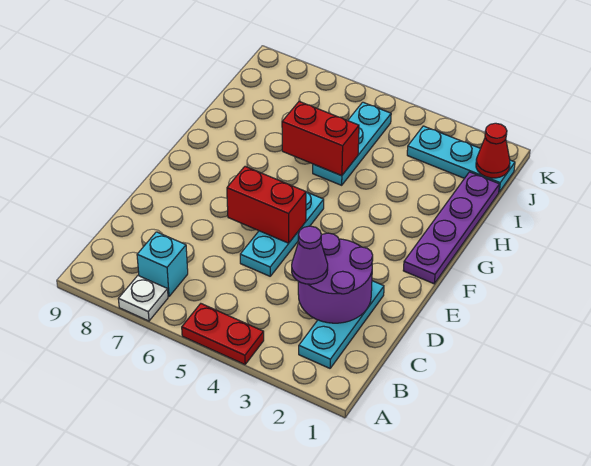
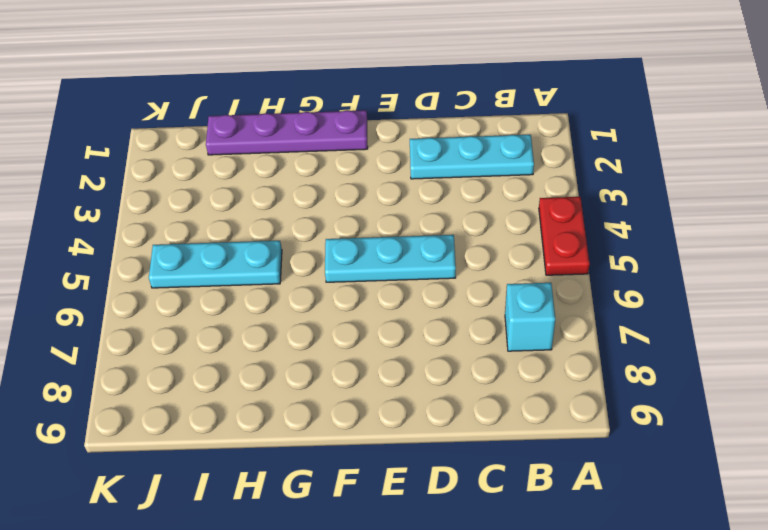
none -> white 1x1 plate [119,276,168,321]
none -> cyan 1x3 plate [407,126,515,192]
none -> purple 2x2 round brick [298,233,373,323]

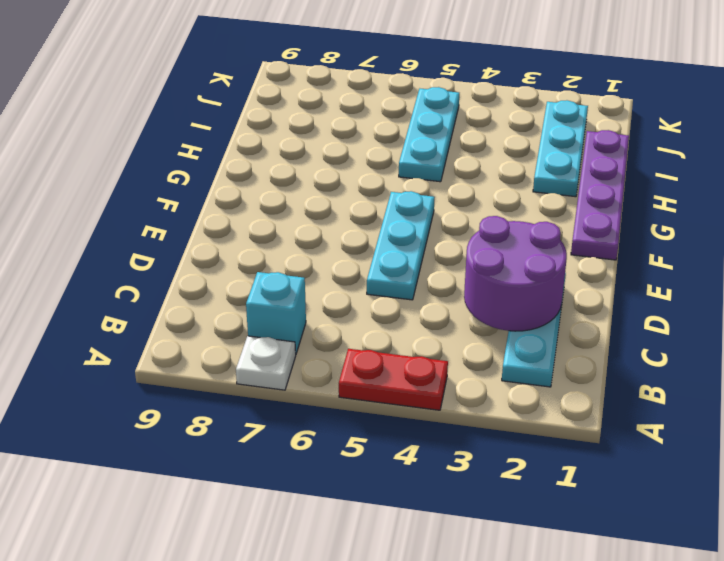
cyan 1x3 plate [533,100,588,197] -> cyan 1x3 plate turned to [407,126,515,192]
none -> red 1x2 brick [227,167,306,243]
none -> red 1x2 brick [282,102,359,176]
none -> red 1x1 cone [476,123,510,178]

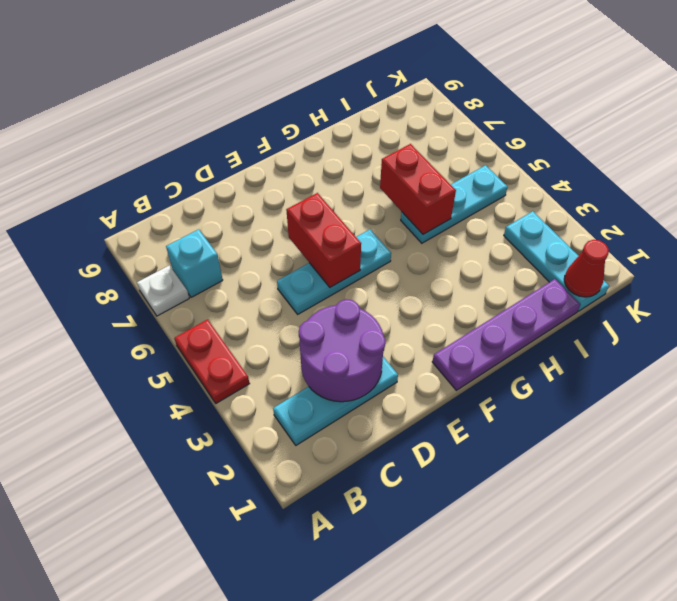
none -> purple 1x1 cone [292,226,328,284]

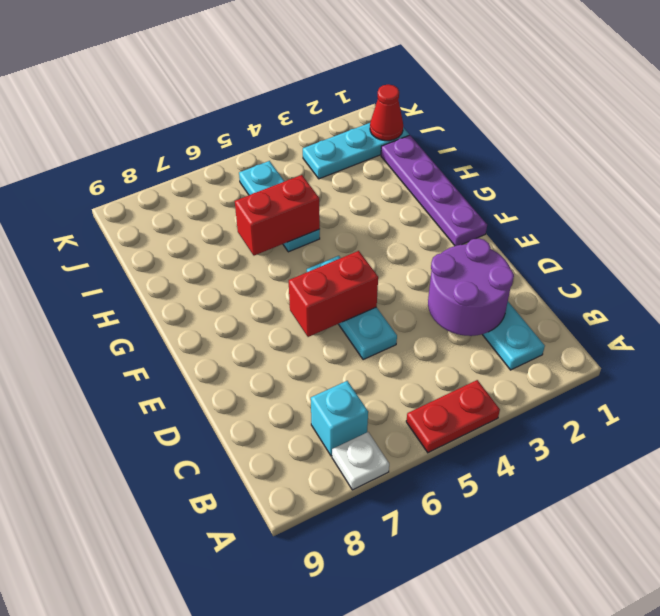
none -> purple 1x1 cone [292,226,328,284]

